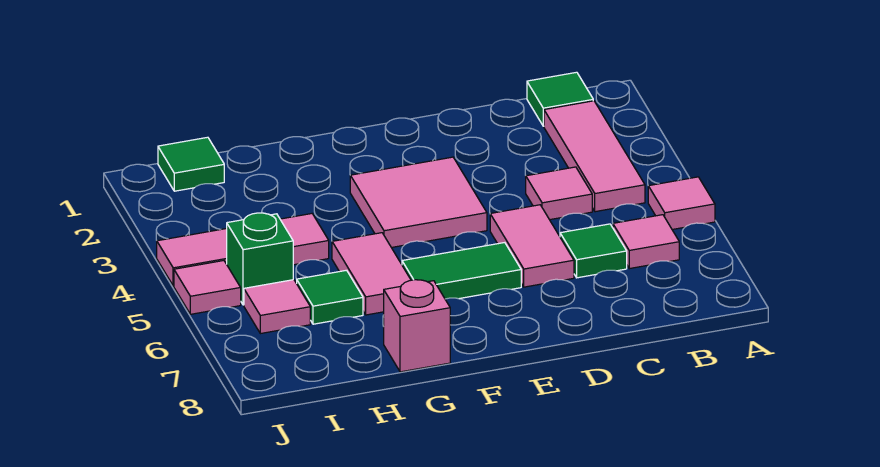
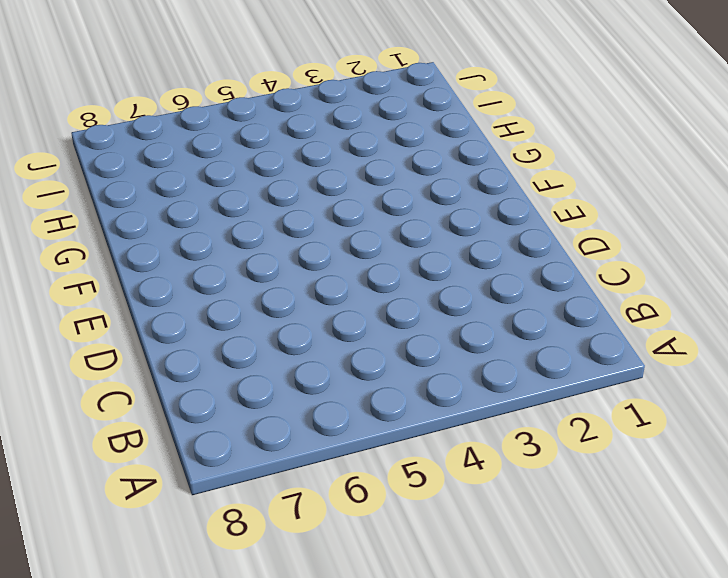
none -> pink 1x1 tile [648,177,715,230]
none -> green 1x1 tile [527,72,593,126]
none -> pink 1x3 tile [544,101,645,212]

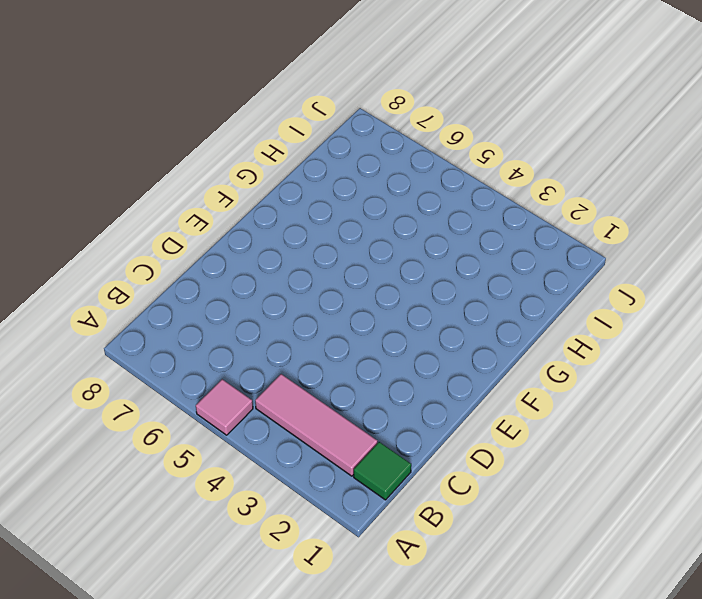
none -> pink 1x1 tile [613,215,679,269]
none -> pink 1x1 tile [526,167,592,220]
none -> green 1x1 tile [560,224,627,278]

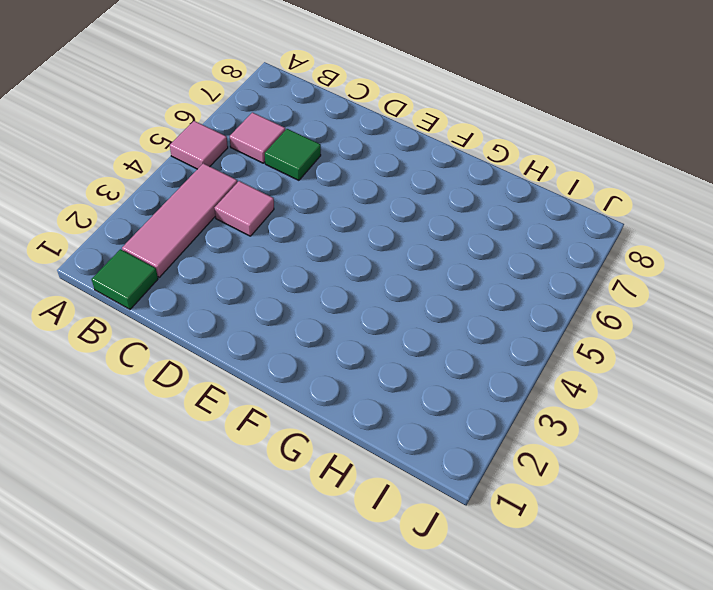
none -> pink 1x2 tile [490,205,574,287]
none -> pink 2x2 tile [350,157,487,248]
none -> green 1x2 tile [402,243,521,299]

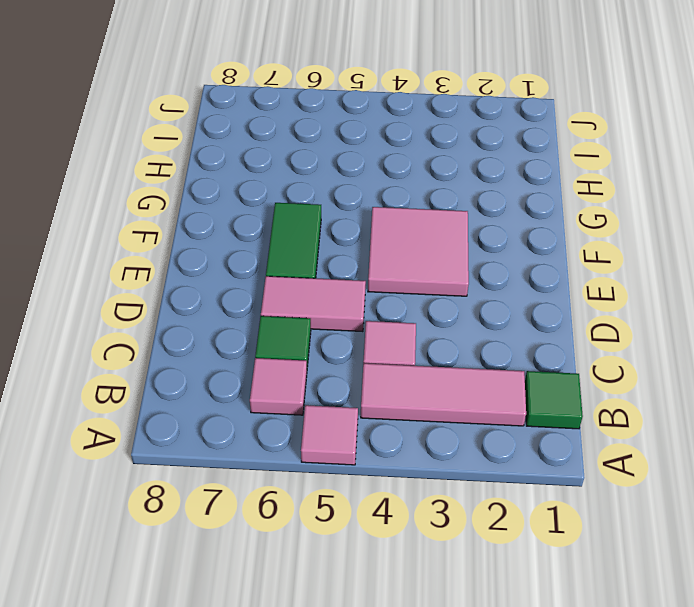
none -> pink 1x2 tile [332,233,411,315]
none -> pink 1x1 brick [384,280,450,372]
none -> pink 1x3 tile [157,214,329,286]

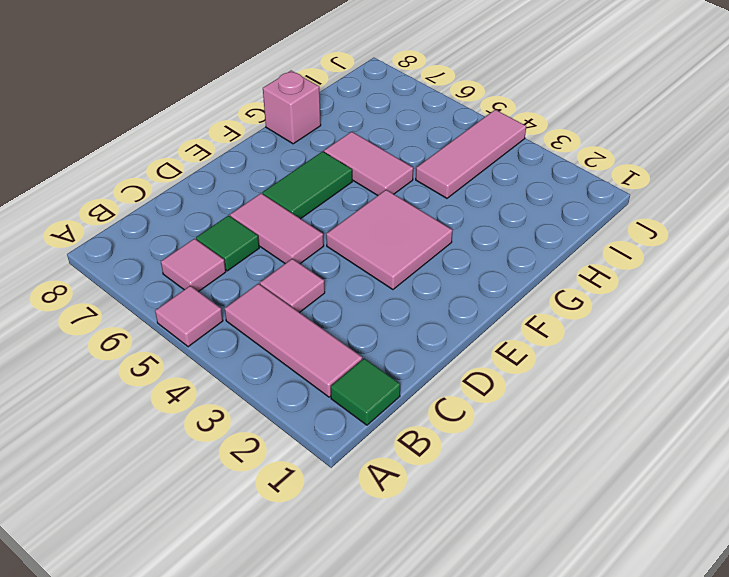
none -> green 1x1 tile [297,270,363,324]
none -> green 1x1 tile [158,137,224,191]
none -> green 1x1 brick [227,213,293,305]

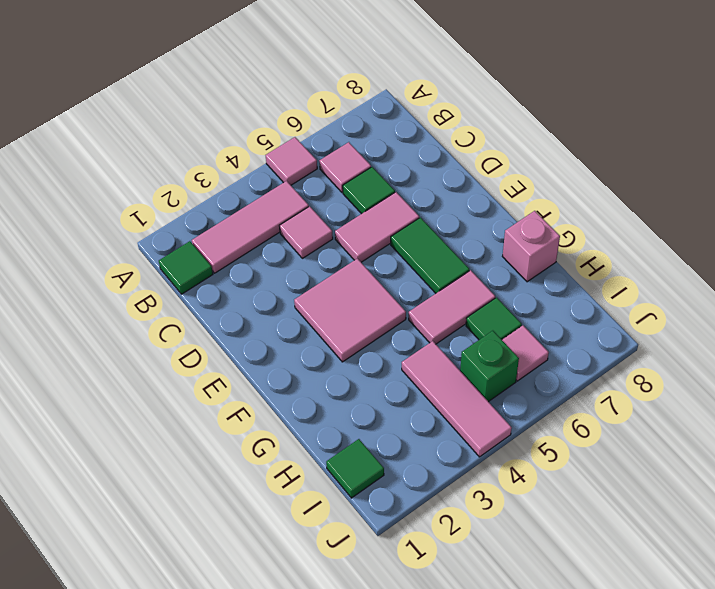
none -> pink 1x1 tile [174,261,241,314]

